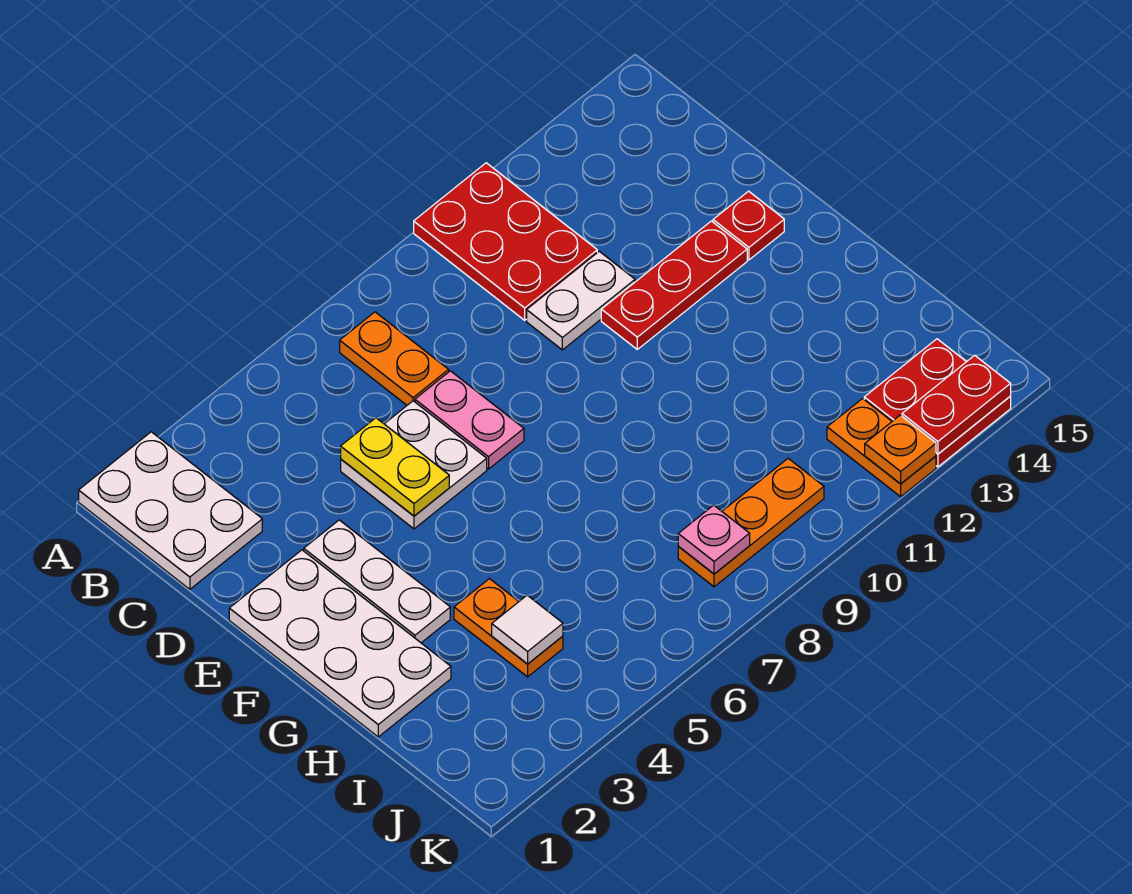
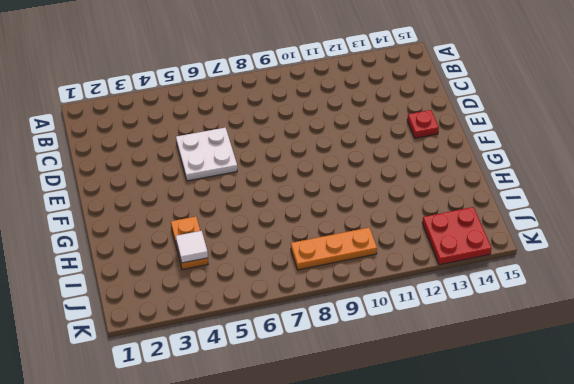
none -> white 2x3 plate [79,432,262,589]
none -> red 2x3 plate [414,163,597,320]
none -> orange 1x2 plate [340,312,449,405]

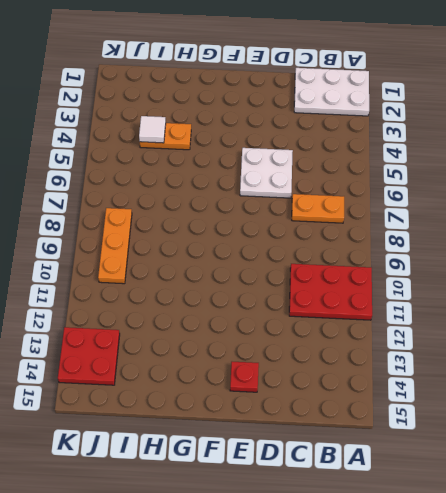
none -> pink 1x2 plate [415,371,524,469]
none -> white 1x2 plate [527,251,635,350]
none -> white 2x4 plate [229,550,451,737]

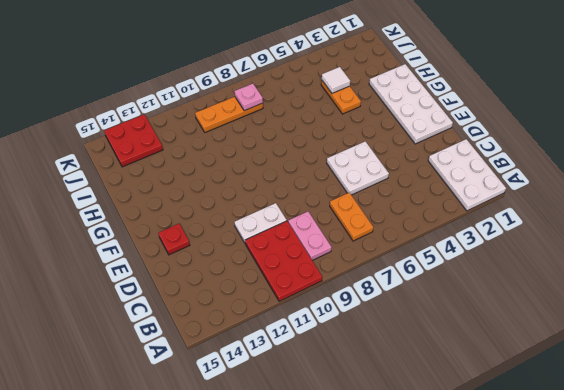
pink 1x2 plate [288,212,332,260] -> pink 1x2 plate moved to [415,371,524,469]
none -> white 1x3 plate [304,520,450,643]
none -> red 1x3 plate [601,221,747,349]
none -> orange 1x2 plate [827,399,936,497]

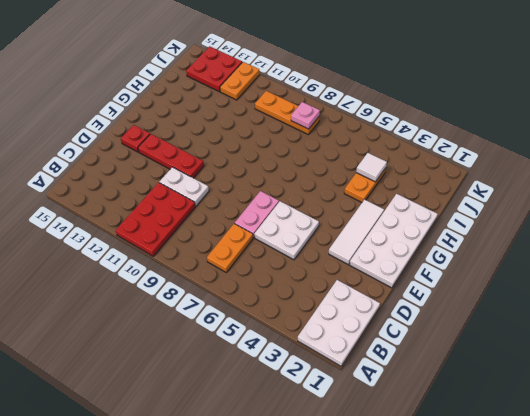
white 1x3 tile [329,200,384,265] -> white 1x3 plate [304,520,450,643]
none -> yellow 1x2 plate [341,418,449,516]
none -> orange 1x1 plate [865,415,936,484]
none -> red 1x2 plate [902,355,1011,454]

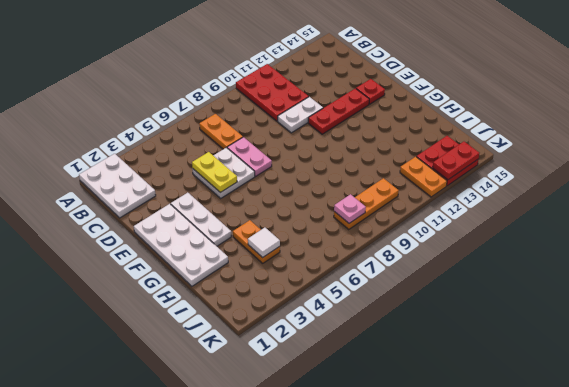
none -> orange 1x1 plate [865,415,936,484]

